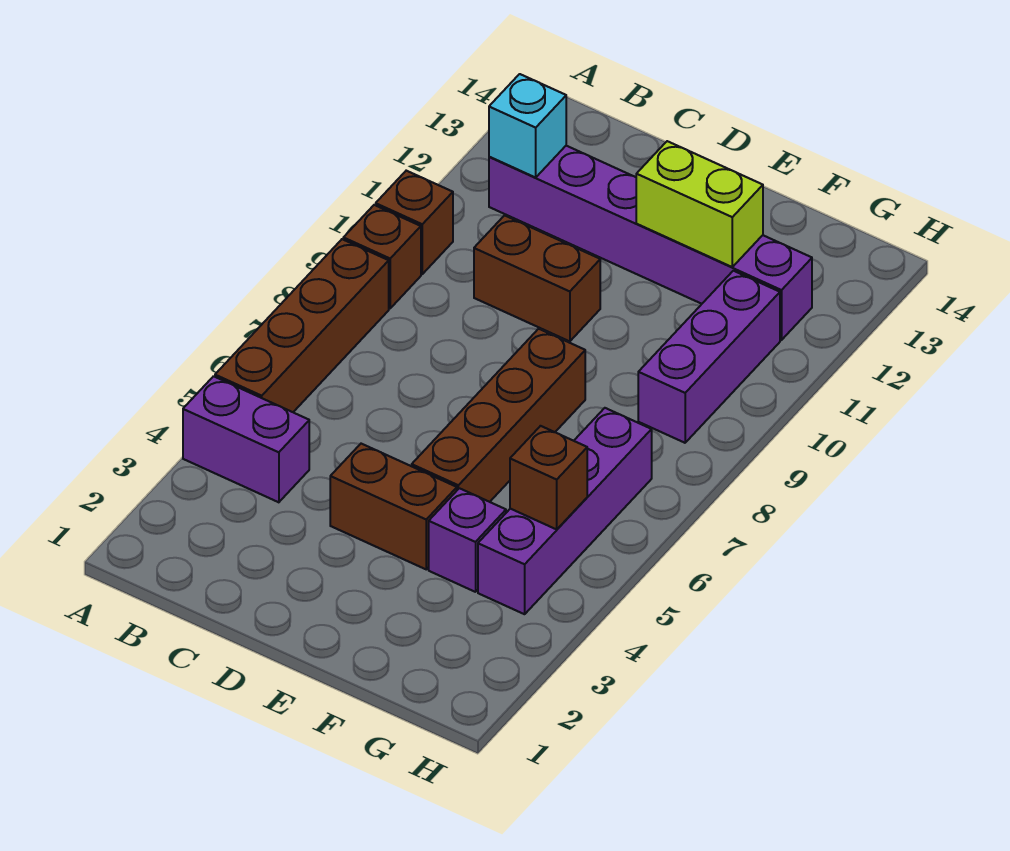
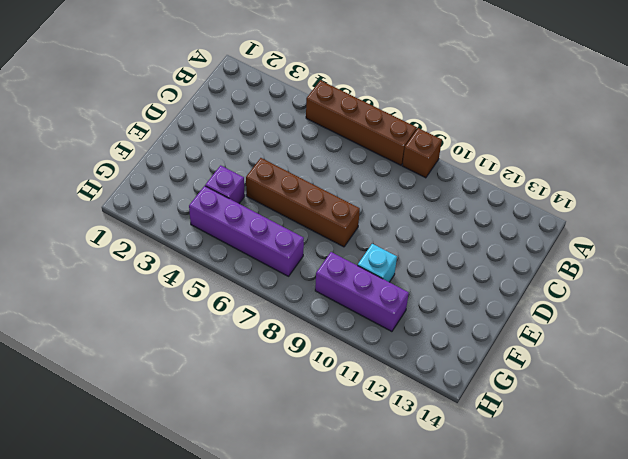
cyan 1x1 brick [358,244,397,282] -> cyan 1x1 brick moved to [489,74,566,177]
none -> purple 1x2 brick [183,376,309,502]
none -> brown 1x1 brick [376,171,453,274]
none -> purple 1x6 brick [489,146,812,340]

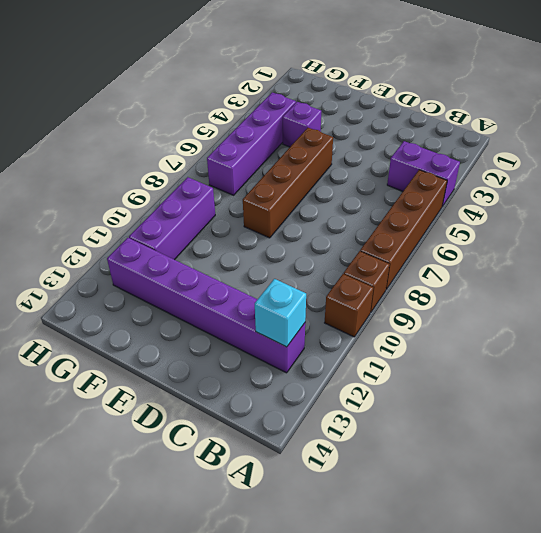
none -> brown 1x2 brick [474,215,600,341]
none -> brown 1x2 brick [330,444,457,569]
none -> lime 1x2 brick [636,141,763,267]

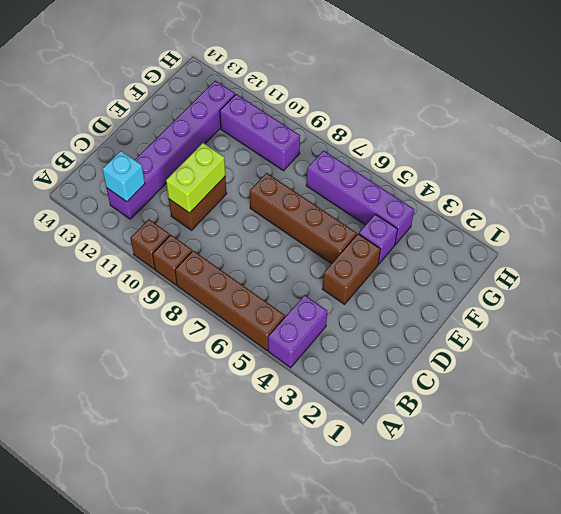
lime 1x2 brick [166,143,225,213] -> lime 1x2 brick moved to [636,141,763,267]
none -> brown 1x1 brick [510,426,587,529]

